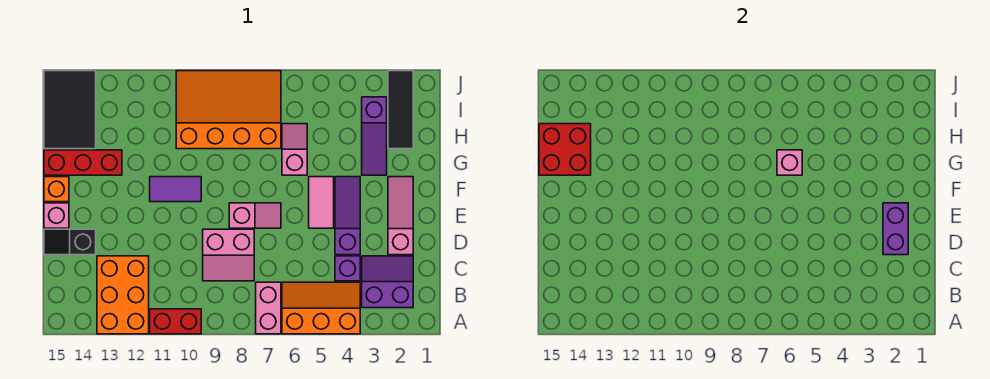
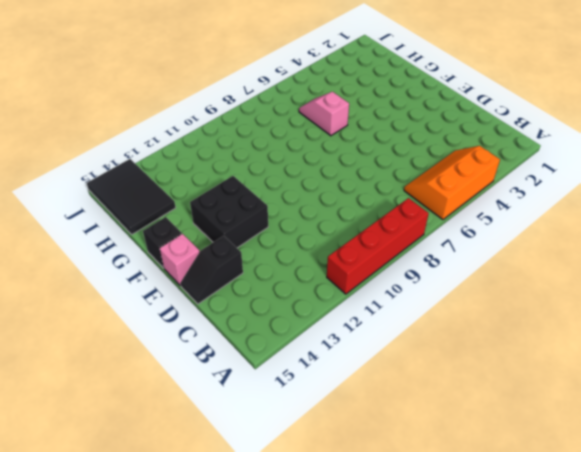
red 1x4 brick [327,198,429,294] -> red 1x2 brick [150,309,201,334]
black 2x2 brick [190,176,268,248] -> none
black 1x1 brick [143,217,182,268] -> orange 1x1 brick [44,177,69,202]
none -> pink 1x2 brick [256,282,281,334]
none -> orange 2x3 brick [97,256,149,334]
none -> purple 2x2 slope [362,256,413,308]

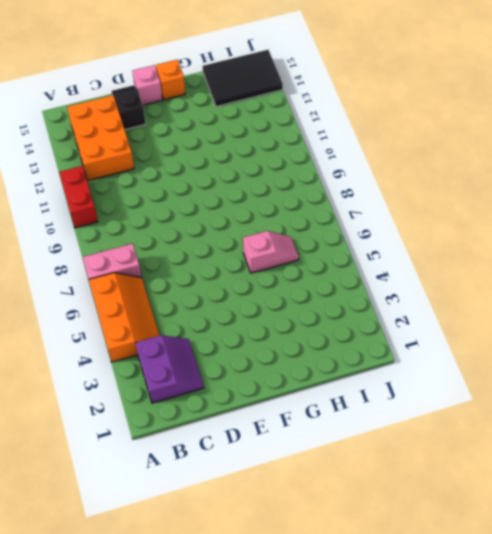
orange 2x3 brick [67,95,134,181] -> orange 2x3 brick turned to [97,256,149,334]
none -> purple 1x1 brick [335,256,360,281]
none -> pink 2x2 slope [203,229,254,281]
none -> pink 1x3 slope [388,177,413,255]

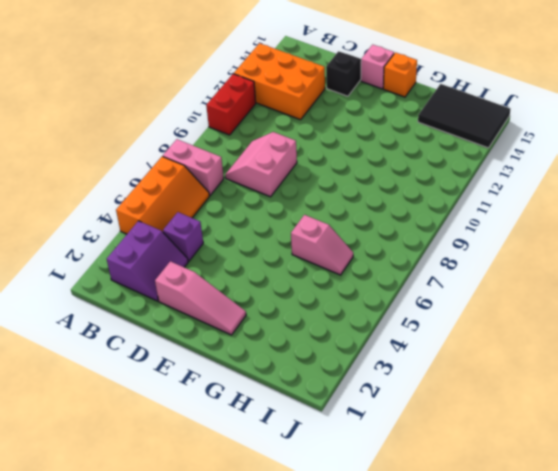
none -> purple 1x3 slope [335,177,360,255]
none -> pink 1x2 tile [309,177,334,228]
none -> pink 1x2 slope [229,203,281,228]

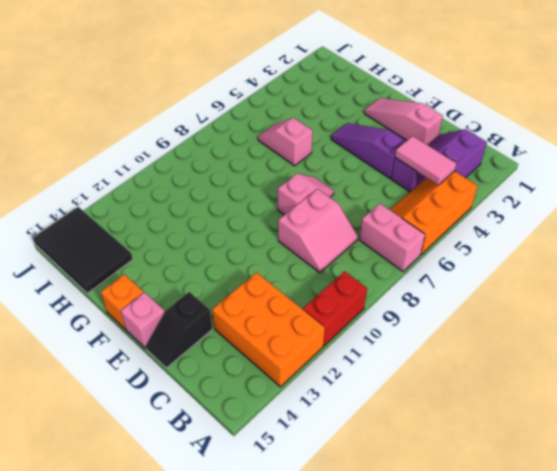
pink 1x2 tile [395,136,457,185] -> pink 1x2 tile moved to [309,177,334,228]
none -> purple 1x2 tile [150,177,201,202]
none -> purple 1x3 slope [362,97,387,175]
none -> red 1x3 brick [44,150,122,175]

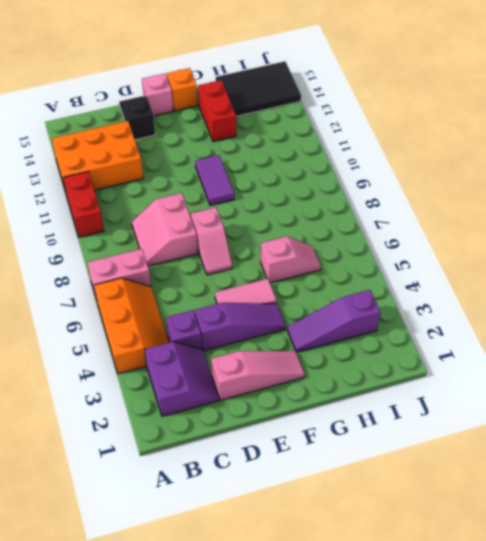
red 1x2 brick [198,80,236,142] -> red 1x3 brick [44,150,122,175]
none -> black 1x3 tile [388,71,413,149]
none -> orange 3x4 slope [176,71,281,149]
none -> purple 1x2 brick [883,203,908,255]

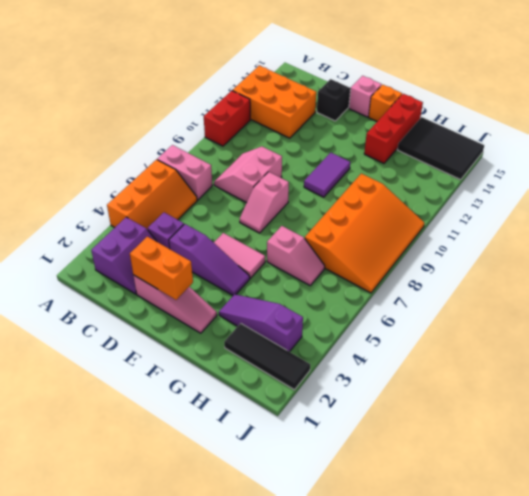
orange 1x2 brick [130,237,193,300] -> purple 1x2 brick [883,203,908,255]
none -> pink 1x1 brick [777,150,802,175]
none -> red 2x2 brick [539,124,591,175]

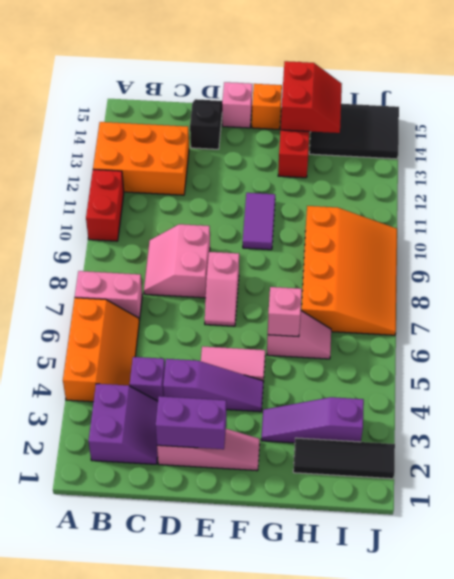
red 2x2 slope [281,61,342,133] -> red 2x2 brick [539,124,591,175]

